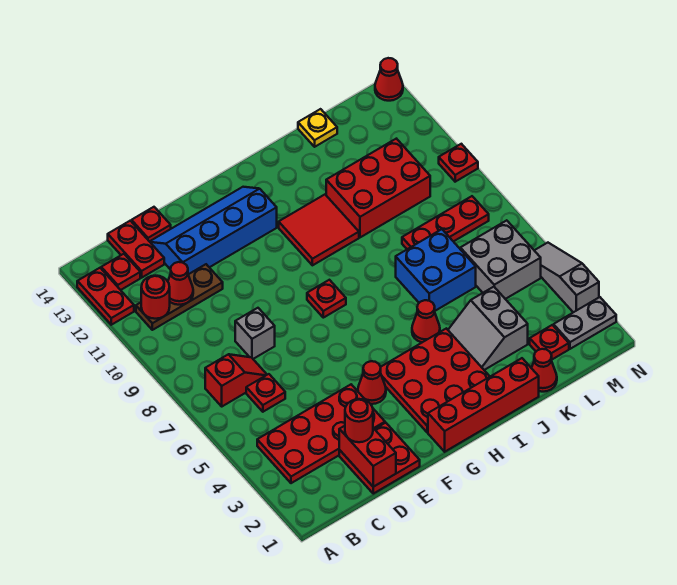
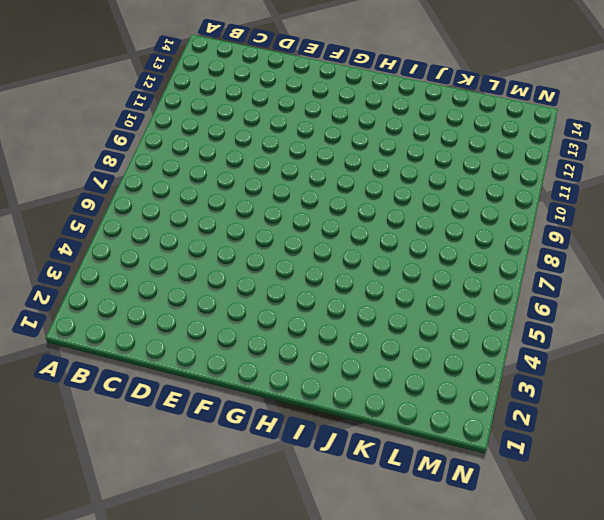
none -> red 1x2 plate [77,268,134,325]
none -> red 2x4 plate [257,385,385,483]
none -> red 1x2 slope [205,354,267,406]
none -> brown 1x3 plate [136,264,223,330]

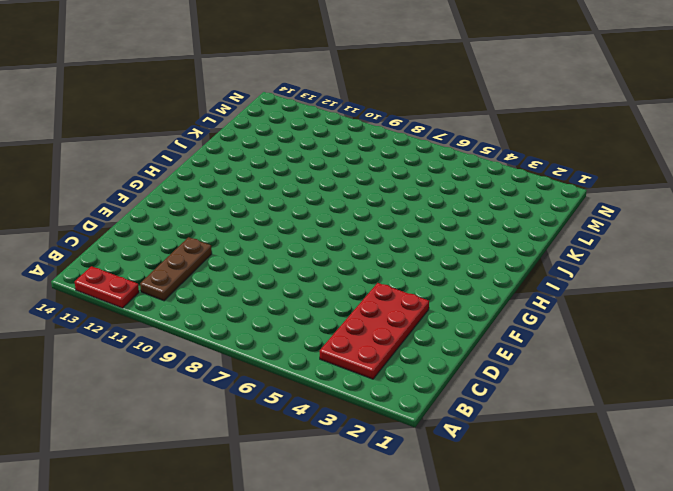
none -> red 1x2 slope [205,354,267,406]
none -> red 1x1 plate [101,254,140,290]
none -> red 1x1 plate [246,374,285,412]
none -> red 1x2 plate [108,221,164,278]

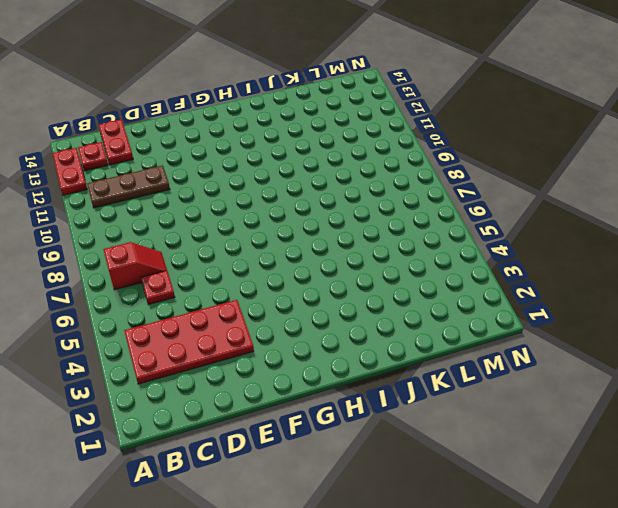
none -> red 2x2 plate [339,423,420,494]
none -> grey 1x1 brick [235,308,275,359]
none -> blue 2x4 slope [150,187,277,274]
none -> red 1x1 plate [132,207,171,242]

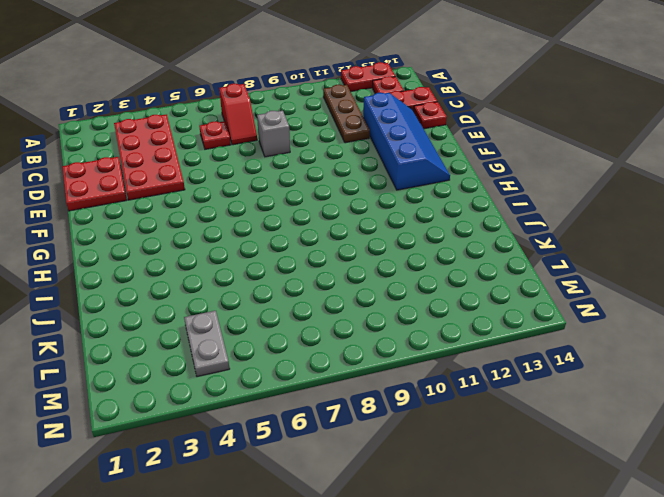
grey 1x2 plate [184,311,230,377] -> grey 1x2 plate moved to [554,297,616,349]
none -> red 1x1 cone [358,361,386,404]
none -> red 1x4 brick [428,358,539,452]
none -> red 3x3 plate [380,329,490,433]
none -> red 1x1 plate [307,280,346,318]

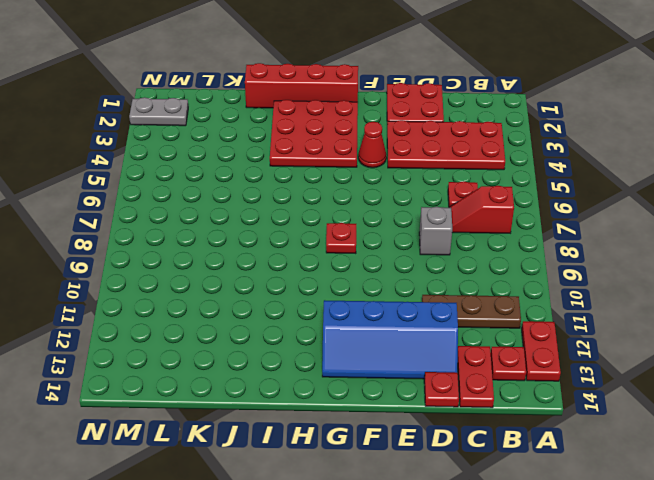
none -> red 2x2 tile [279,195,359,265]
none -> red 1x1 cone [412,300,440,342]
none -> grey 2x2 slope [448,287,528,370]
none -> blue 2x2 brick [396,229,476,311]

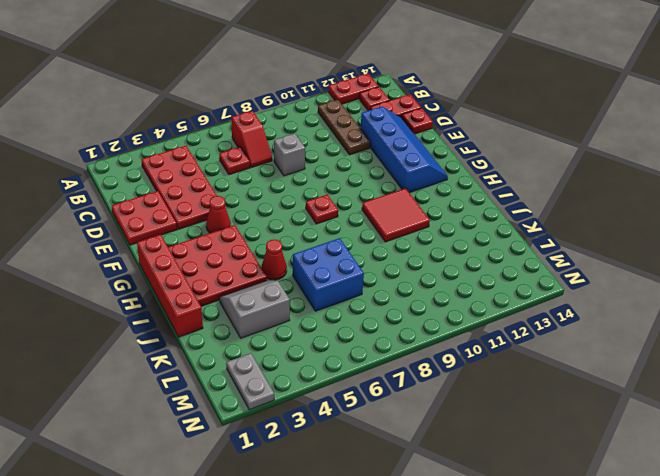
none -> red 2x3 brick [326,139,430,237]
none -> red 1x1 cone [532,349,557,392]
none -> red 1x3 plate [402,196,489,249]
none -> yellow 1x1 plate [298,109,337,147]

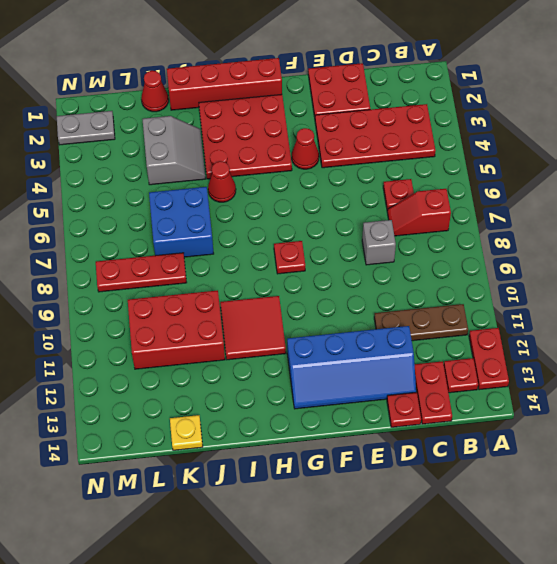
none -> red 1x1 plate [530,325,569,359]
none -> grey 2x2 brick [460,220,541,299]
none -> grey 1x3 slope [534,243,599,312]
none -> red 1x1 plate [439,144,478,182]

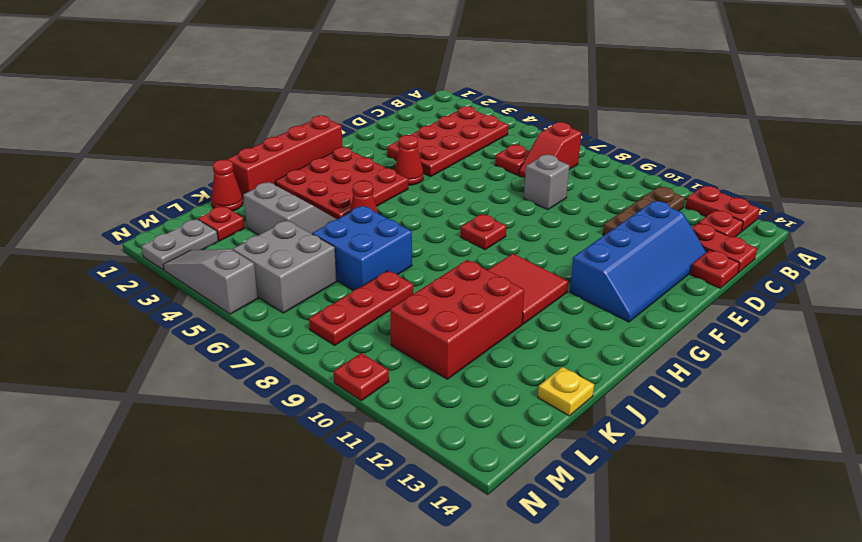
grey 1x3 slope [163,249,258,314] -> grey 1x3 slope turned to [534,243,599,312]
none -> red 2x2 plate [339,423,420,494]
none -> red 1x1 cone [375,58,403,101]
none -> red 1x1 round brick [141,276,170,319]
none -> red 1x1 cone [168,262,193,305]

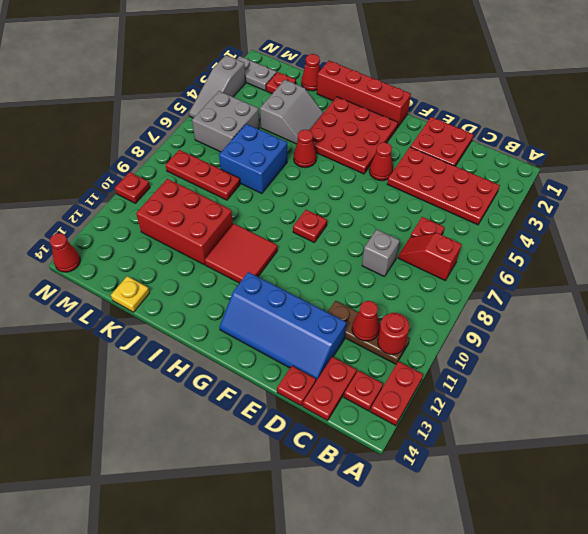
none -> red 1x2 brick [339,426,396,487]
none -> red 1x1 round brick [345,399,373,442]

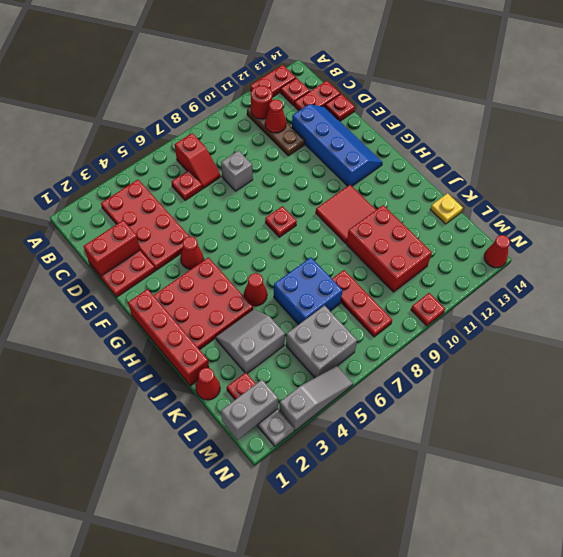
grey 1x2 brick [221,380,278,440] -> none
none -> red 1x1 round brick [345,399,373,442]

